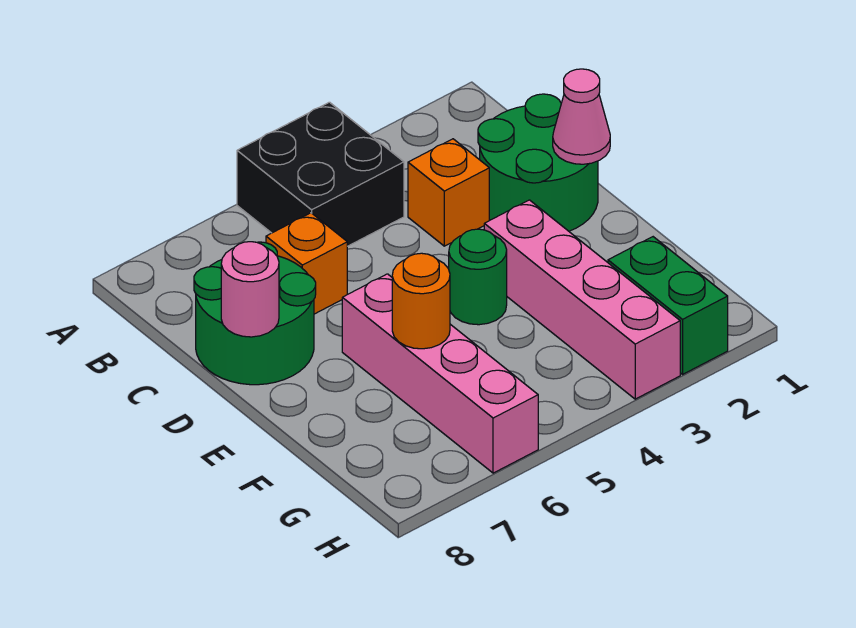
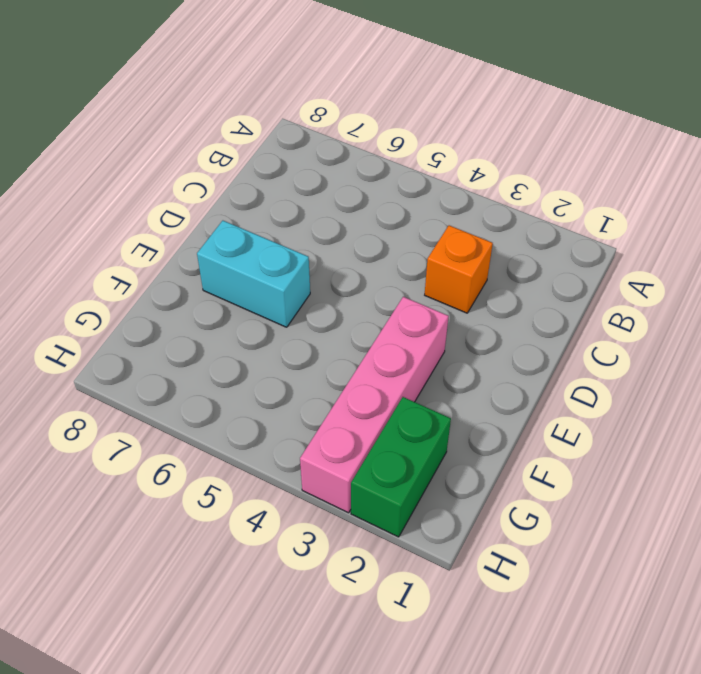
cyan 1x2 brick [197,221,310,327] -> pink 1x4 brick [342,274,538,473]
none -> black 2x2 brick [237,102,404,246]
none -> green 2x2 round brick [478,94,598,231]
none -> orange 1x1 brick [266,213,347,314]

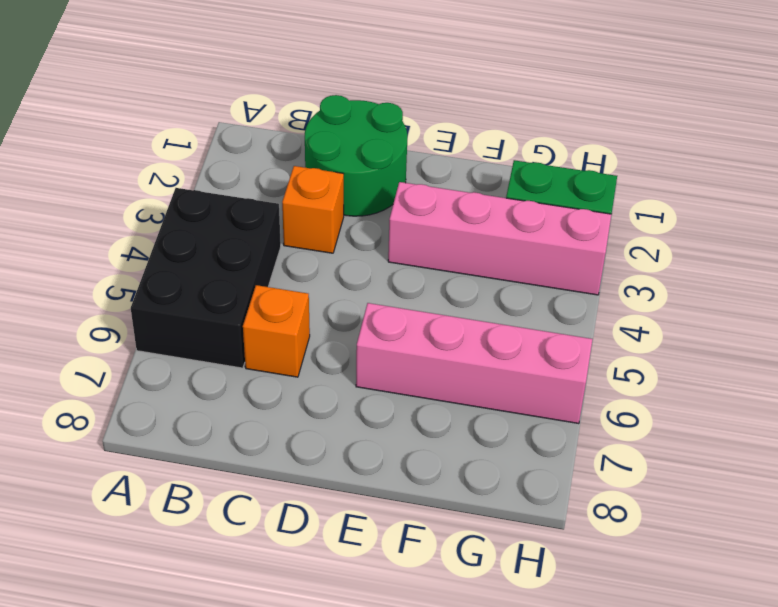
black 2x3 brick [131,188,281,368] -> black 2x2 brick [237,102,404,246]
none -> green 2x2 round brick [194,242,316,385]
none -> green 1x1 round brick [449,229,507,325]
none -> pink 1x1 cone [553,69,610,164]

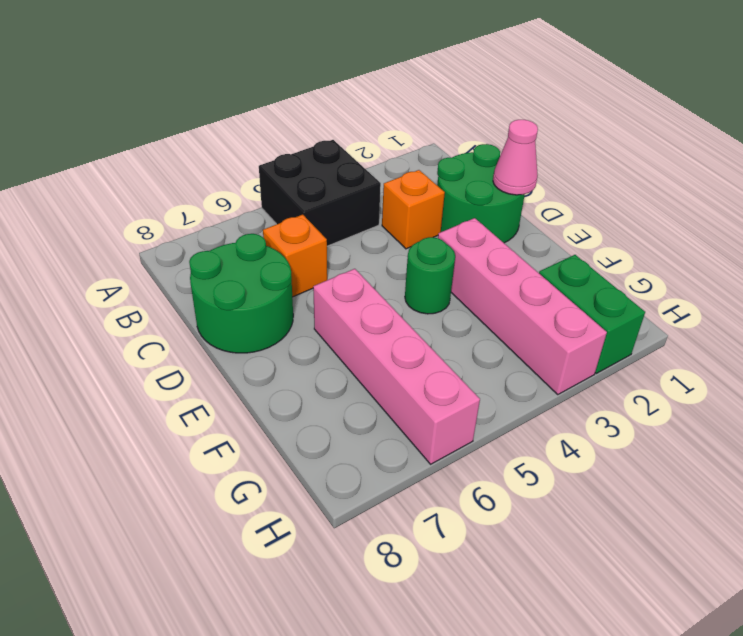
none -> pink 1x1 round brick [221,242,279,337]
none -> orange 1x1 round brick [392,253,450,349]

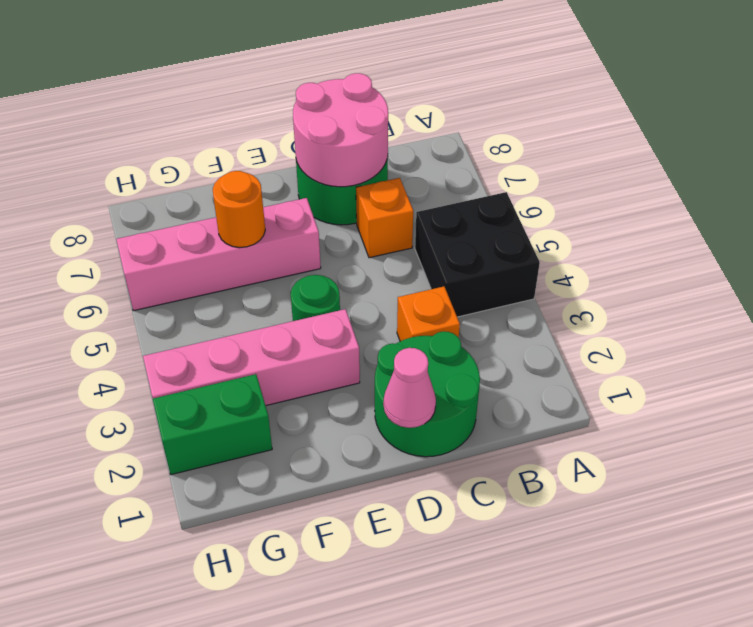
pink 2x2 round brick [293,73,388,187] -> pink 1x1 round brick [221,242,279,337]

